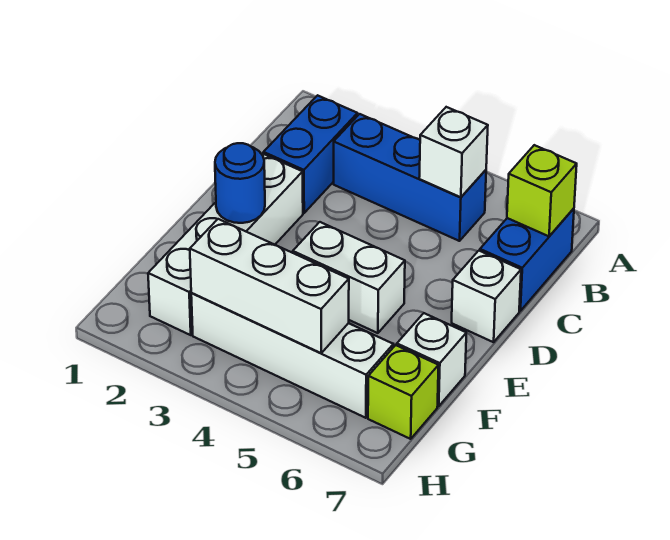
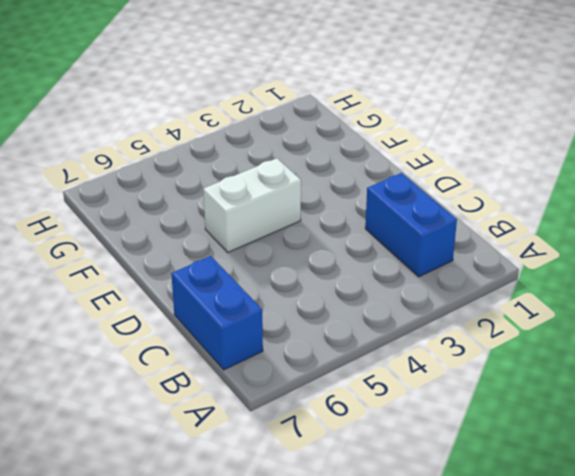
none -> blue 1x3 brick [334,114,486,241]
none -> white 1x4 brick [148,153,303,335]
none -> white 1x1 brick [452,251,521,342]

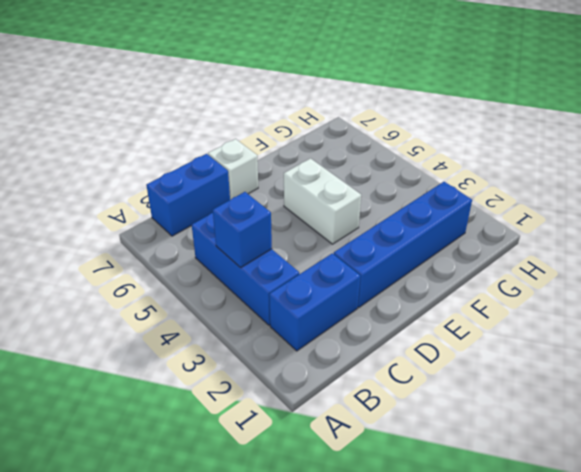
blue 1x1 brick [213,192,272,268] -> none
blue 1x4 brick [334,182,472,307] -> white 1x4 brick [148,153,303,335]
none -> white 1x1 brick [397,313,466,406]
none -> white 1x4 brick [191,293,393,418]
none -> lime 1x1 brick [368,345,439,439]

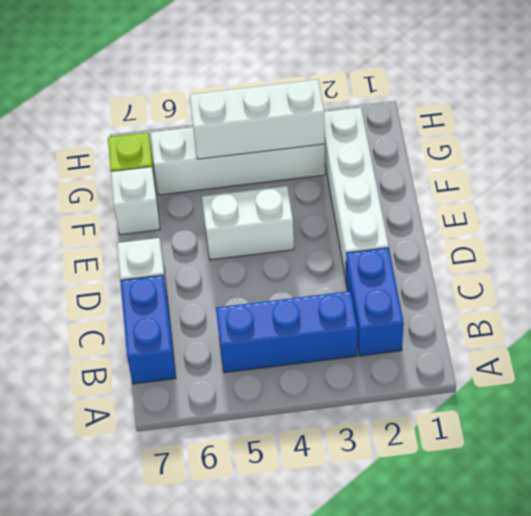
none -> white 1x1 brick [419,107,488,197]
none -> lime 1x1 brick [507,145,577,236]
none -> blue 1x1 round brick [215,143,265,223]

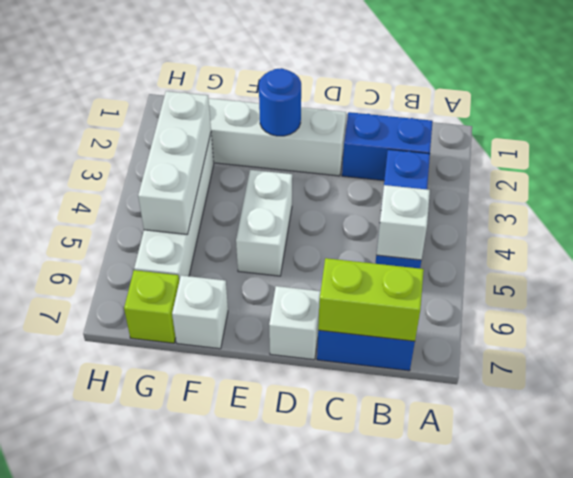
lime 1x2 brick [318,258,424,341] -> lime 1x1 brick [507,145,577,236]

